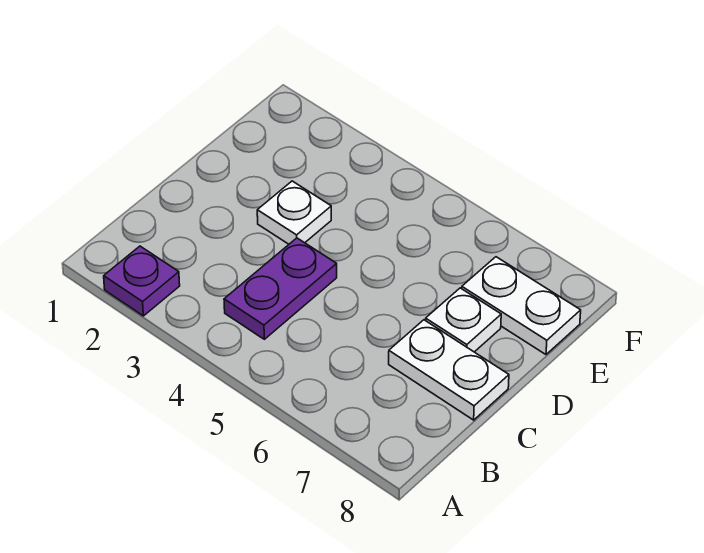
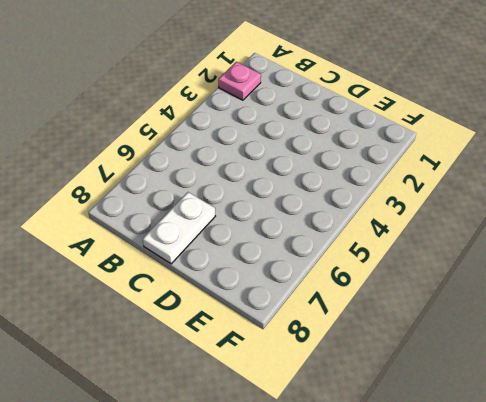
pink 1x1 plate [218,62,261,100] -> purple 1x1 plate [104,246,180,316]
none -> purple 1x2 plate [224,238,337,339]
none -> white 1x1 plate [257,181,331,244]

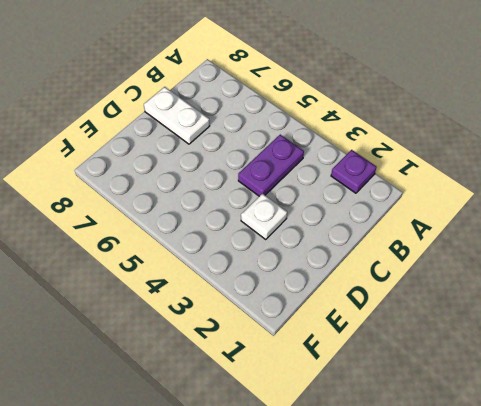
none -> white 1x1 plate [426,288,501,352]
none -> white 1x2 plate [462,257,581,354]

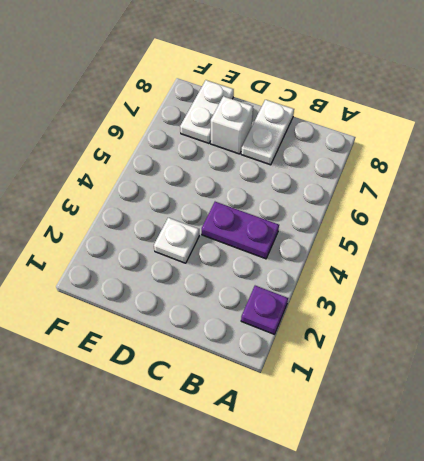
white 1x1 brick [211,96,253,154] -> white 1x1 plate [426,288,501,352]

